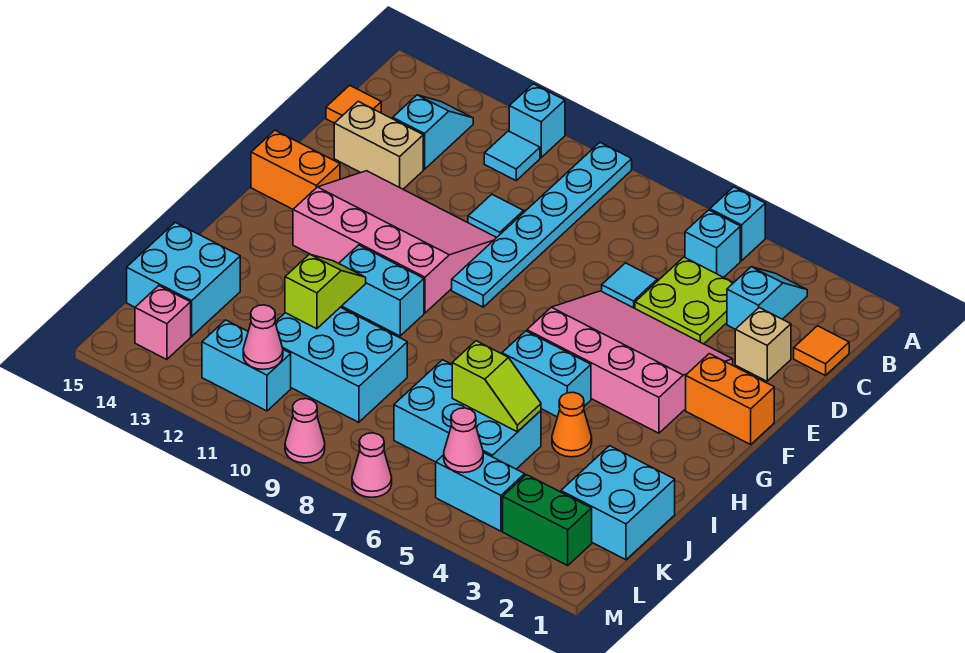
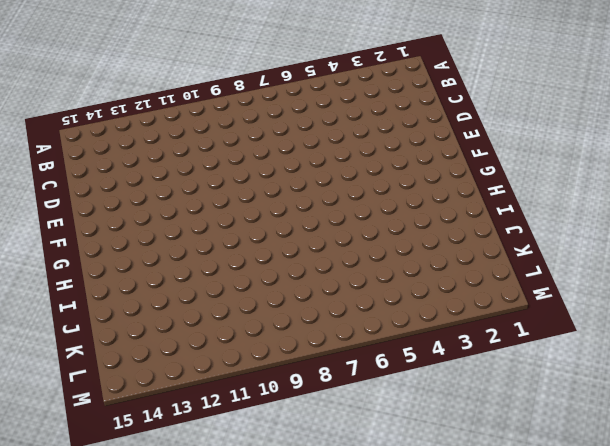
none -> cyan 1x1 brick [710,187,765,261]
none -> cyan 1x6 plate [452,142,632,307]
none -> cyan 1x1 brick [509,84,565,157]
none -> cyan 1x2 slope [727,267,807,329]

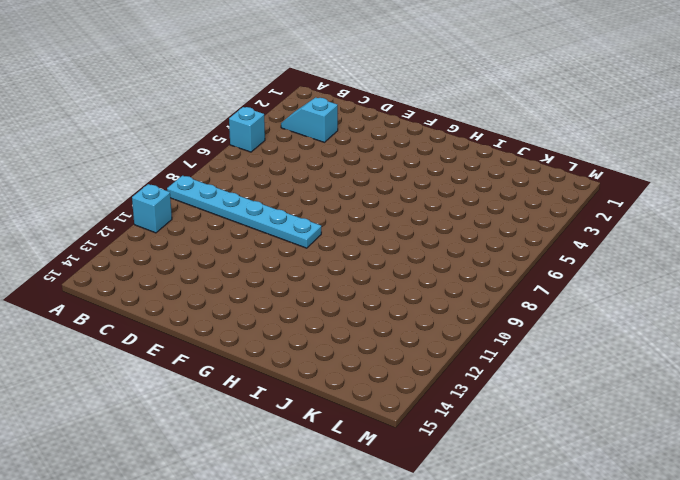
none -> cyan 1x1 brick [685,210,740,277]
none -> cyan 1x1 tile [484,131,540,180]
none -> cyan 1x2 slope [393,95,473,169]
none -> orange 1x1 tile [794,326,849,376]

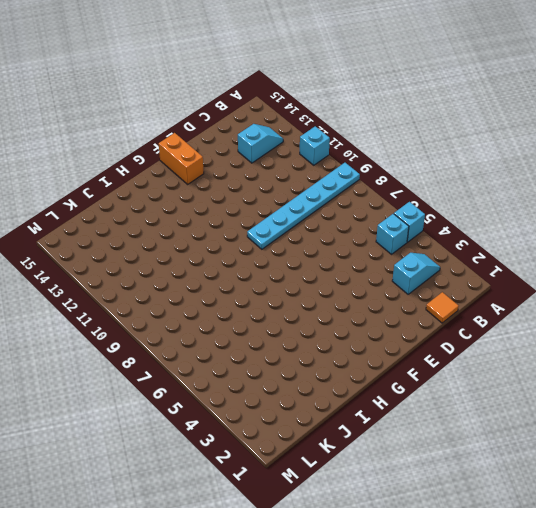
none -> cyan 1x1 tile [484,131,540,180]
none -> lime 2x2 plate [635,257,733,344]
none -> orange 1x1 tile [326,85,381,123]
none -> tan 1x1 brick [735,308,791,381]

